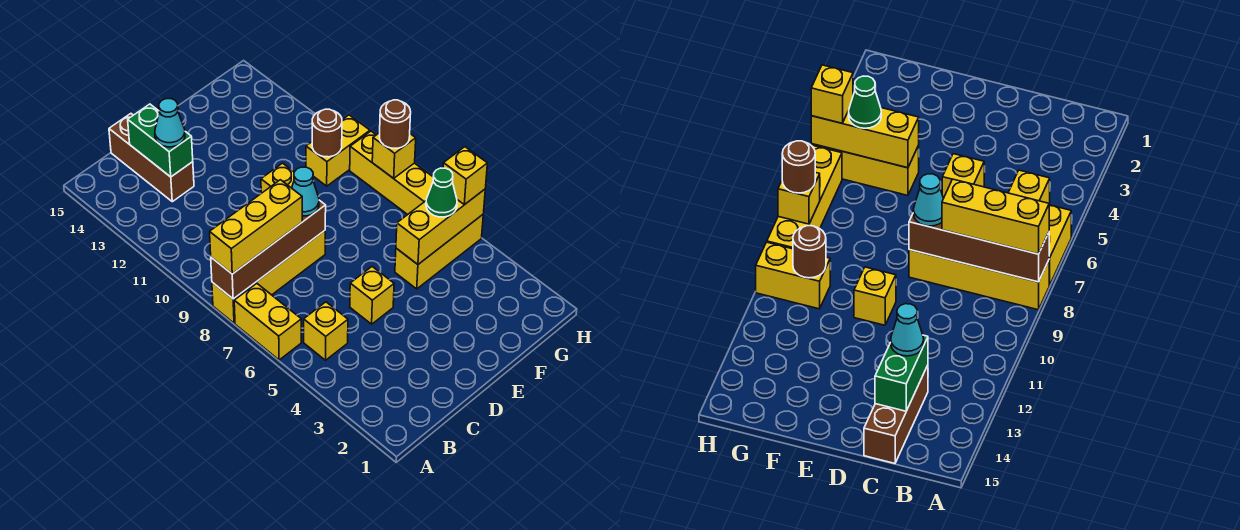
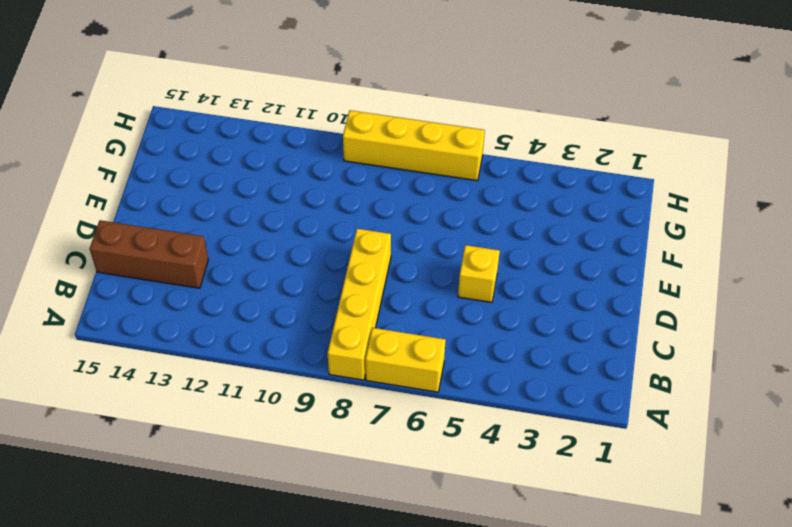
none -> yellow 1x1 brick [304,302,348,360]
none -> yellow 1x1 brick [261,163,294,193]
none -> yellow 1x3 brick [395,215,483,289]

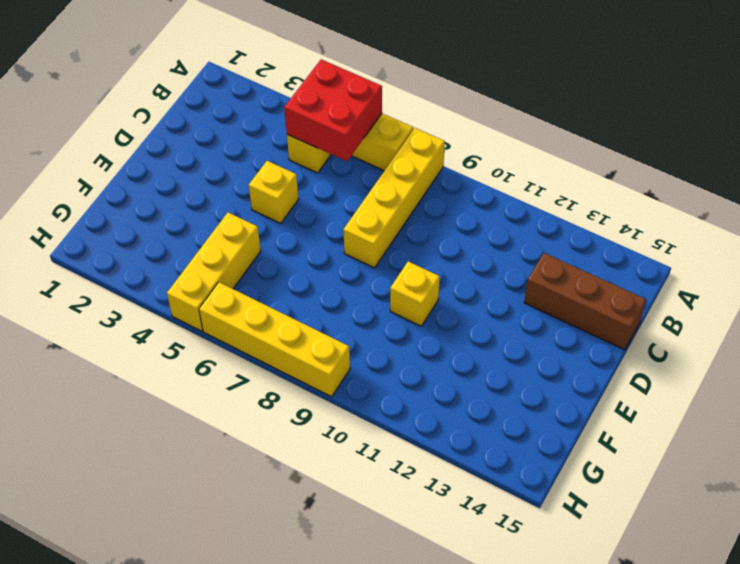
red 2x2 brick [284,59,382,161] -> none
none -> yellow 1x2 brick [306,115,370,186]
none -> brown 1x4 brick [211,200,326,299]
none -> green 1x2 brick [128,104,193,177]

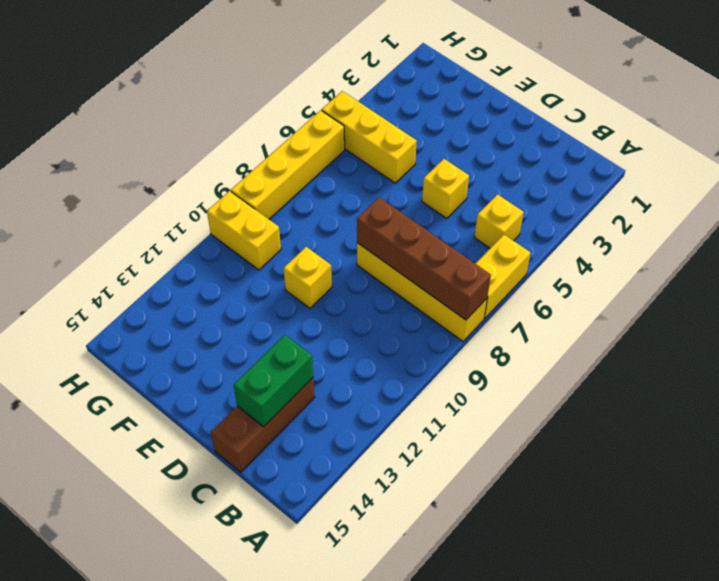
none -> yellow 1x3 brick [396,189,485,264]
none -> brown 1x1 round brick [312,109,342,157]
none -> yellow 1x1 brick [372,133,416,178]

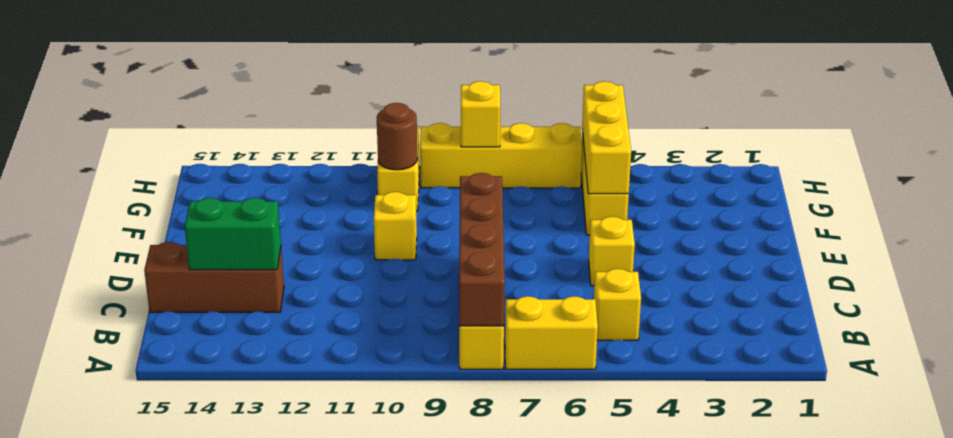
none -> yellow 1x3 brick [210,180,302,274]
none -> cyan 1x1 cone [155,99,185,147]
none -> cyan 1x1 cone [292,167,319,216]

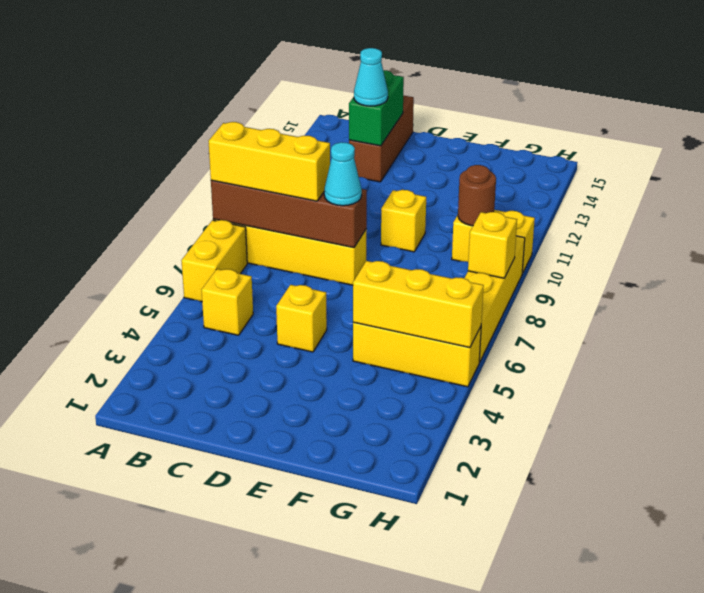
none -> green 1x1 cone [426,168,457,217]
none -> yellow 1x1 brick [443,147,487,205]
none -> brown 1x1 round brick [380,100,411,148]

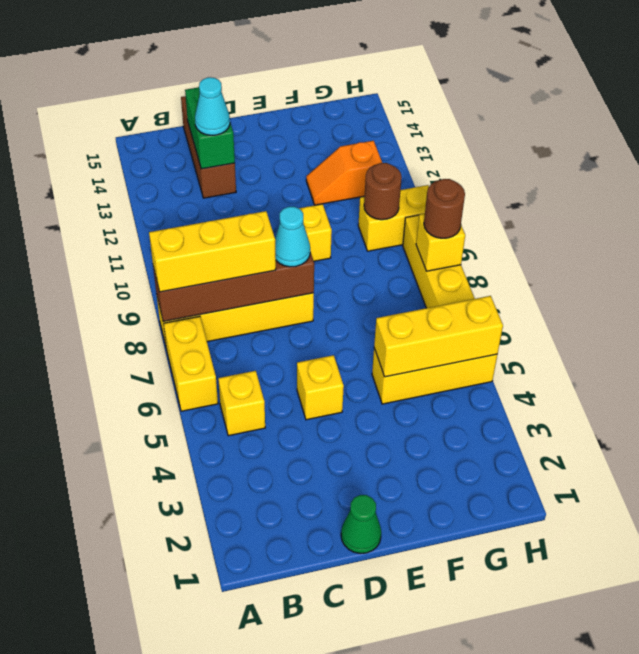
green 1x1 cone [341,495,381,554] -> green 1x1 cone moved to [426,168,457,217]
orange 1x2 slope [306,141,382,205] -> none
none -> yellow 1x1 brick [443,147,487,205]

